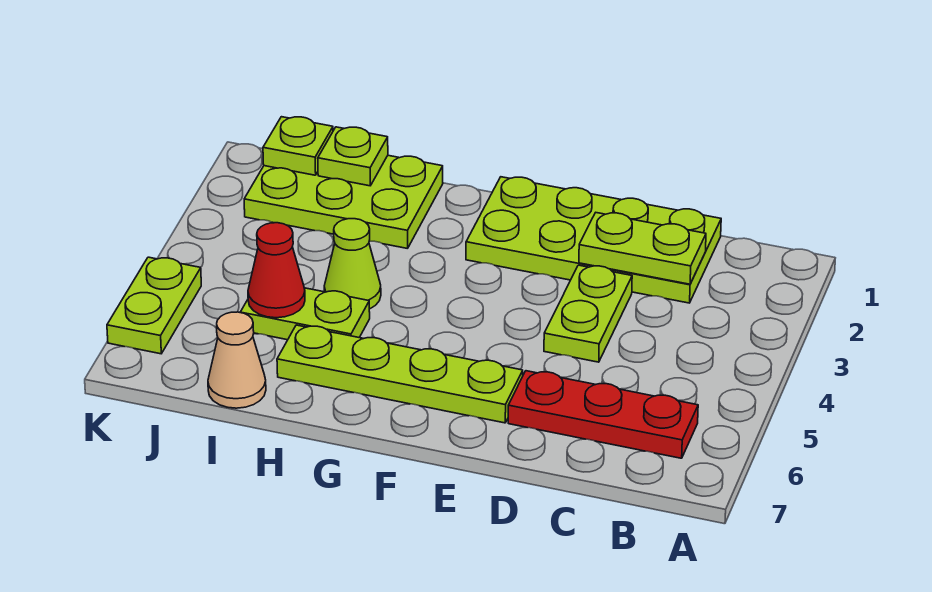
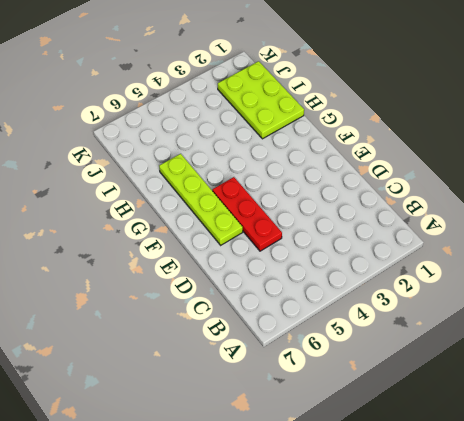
red 1x3 plate [212,177,282,251] -> red 1x3 plate moved to [508,371,698,458]
none -> lime 2x4 plate [466,177,721,303]
none -> lime 1x2 plate [544,265,632,362]
none -> lime 1x1 cone [324,219,381,309]

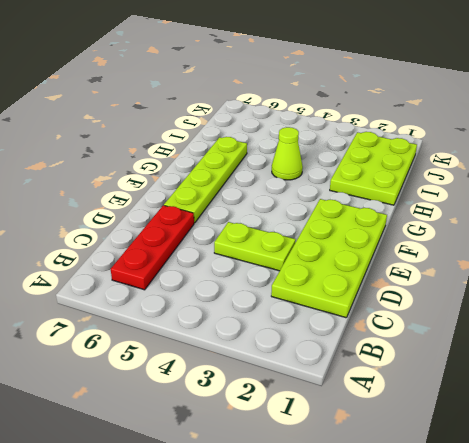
none -> lime 1x2 plate [241,288,370,340]
none -> tan 1x1 cone [208,312,266,408]
none -> lime 1x2 plate [107,257,201,354]

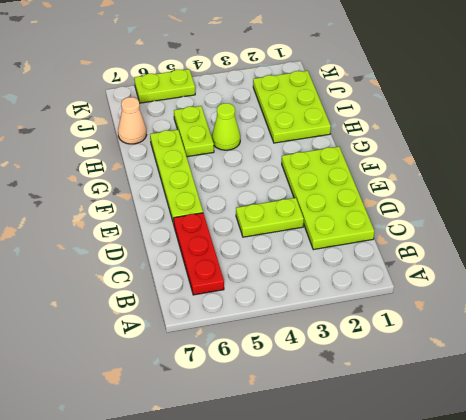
none -> lime 1x2 plate [579,213,706,284]
none -> lime 1x1 plate [318,127,388,186]
none -> red 1x1 cone [248,223,305,318]

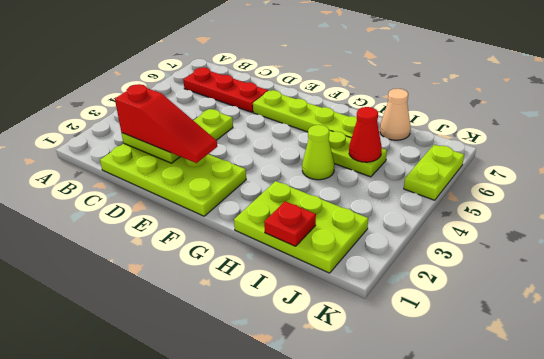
red 1x3 slope [115,84,217,163] -> none
red 1x1 plate [264,201,316,246] -> lime 1x1 plate [318,127,388,186]
none -> lime 1x1 plate [263,117,333,175]

